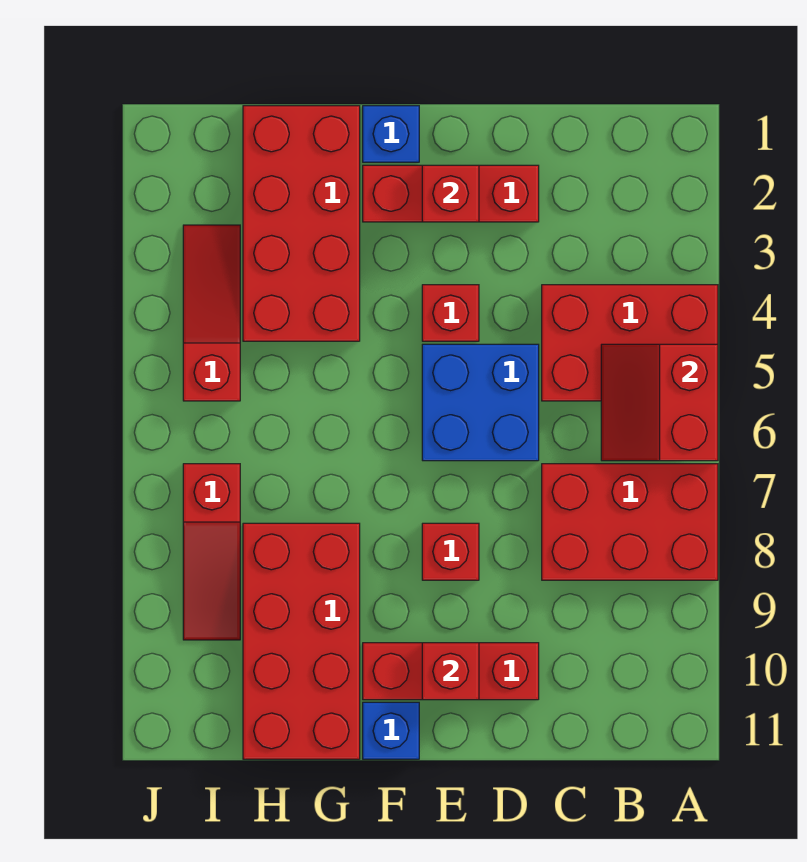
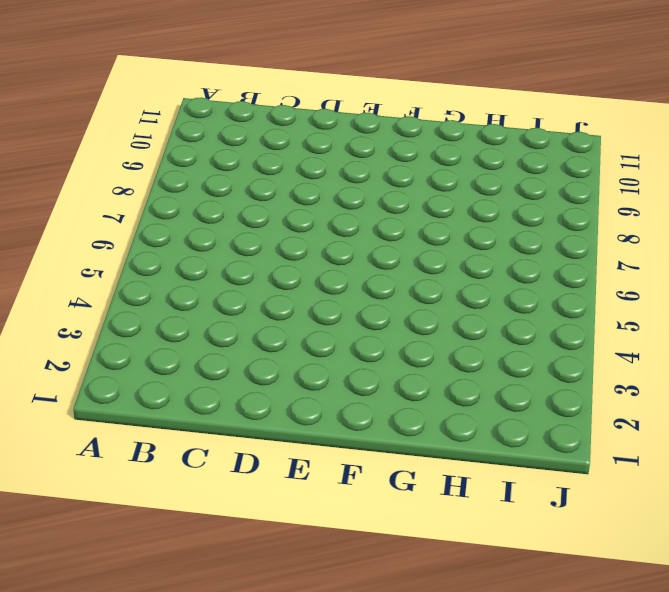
none -> red 2x3 brick [542,285,718,401]
none -> red 2x3 brick [542,464,718,580]
none -> red 1x3 brick [363,165,539,222]

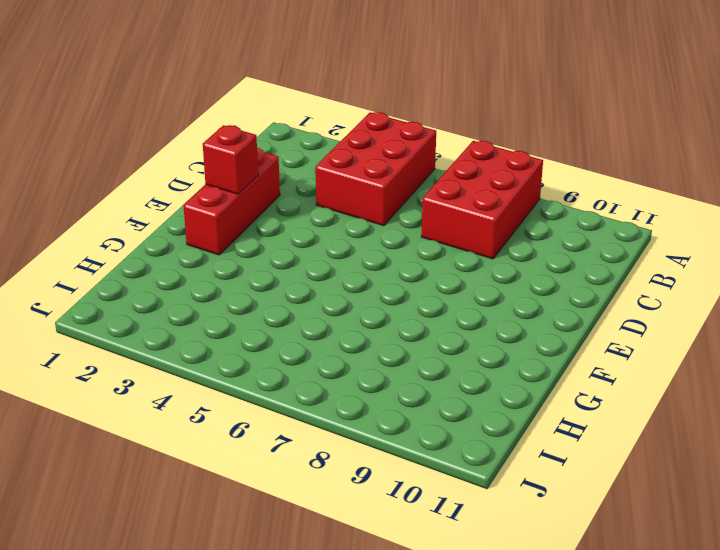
none -> blue 2x2 brick [422,344,539,461]
none -> red 1x3 brick [363,643,539,700]
none -> red 1x1 brick [422,285,479,341]

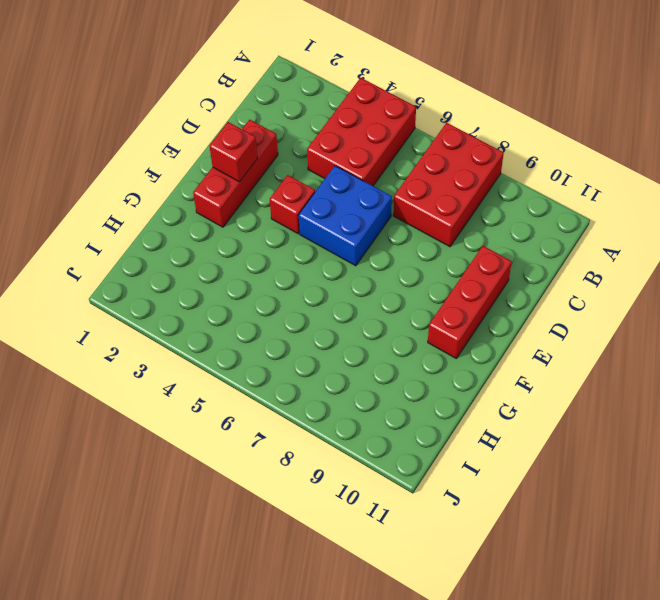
none -> red 1x1 brick [422,523,479,580]
none -> blue 1x1 brick [363,106,419,162]
none -> blue 1x1 brick [363,702,419,759]

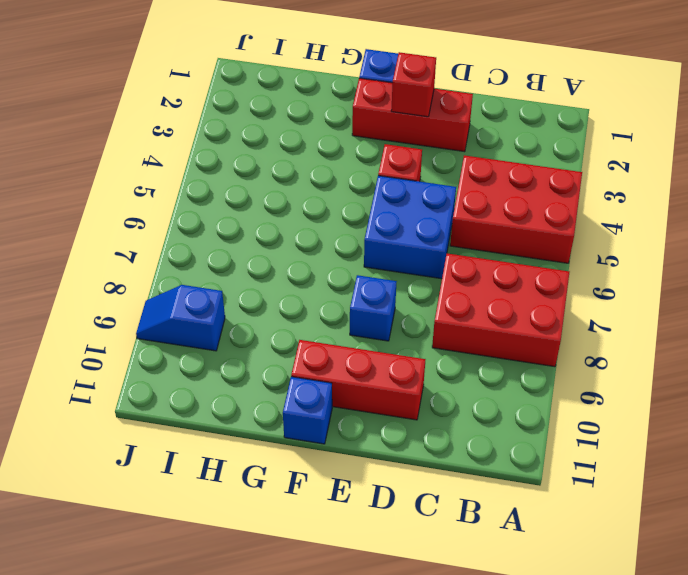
blue 1x1 brick [350,275,397,341] -> red 1x1 brick [422,523,479,580]
blue 1x2 slope [136,285,225,351] -> red 1x3 slope [183,464,240,640]
none -> red 2x4 brick [243,106,360,341]
none -> red 2x4 brick [243,523,360,759]
none -> red 1x3 slope [183,225,240,401]

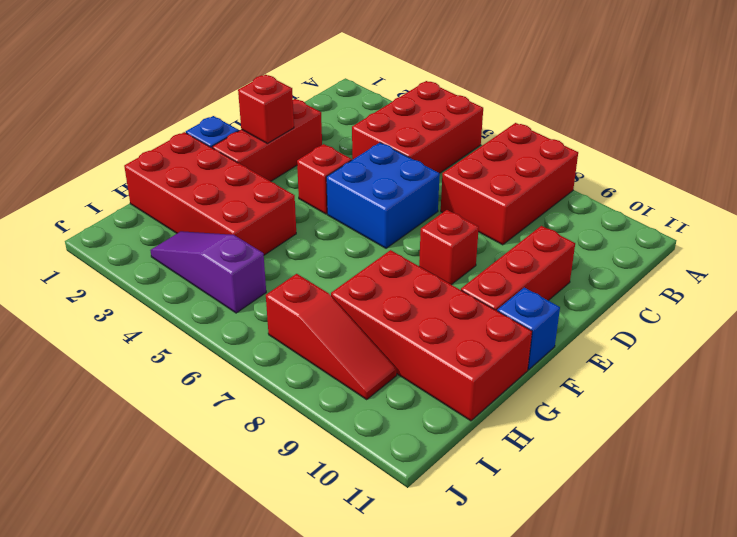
purple 1x3 slope [150,231,266,313] -> red 1x3 slope [183,225,240,401]
none -> red 2x2 slope [601,344,718,461]
none -> red 1x1 brick [422,643,479,700]

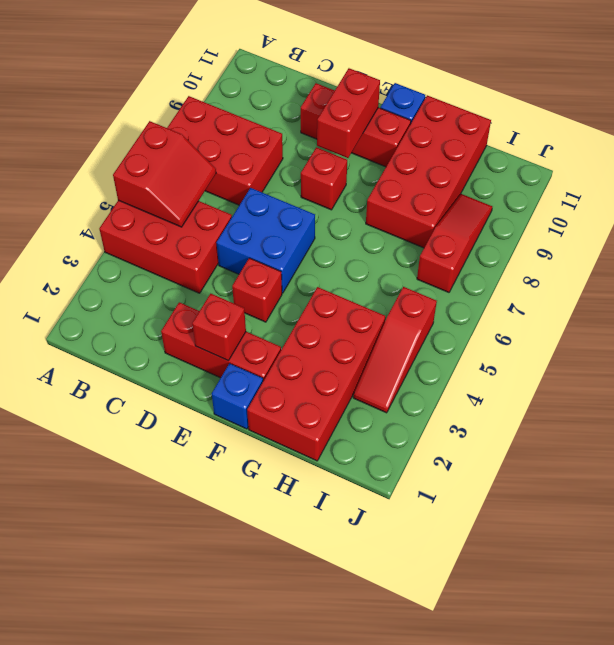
red 1x2 brick [317,68,380,158] -> red 1x1 brick [422,643,479,700]

